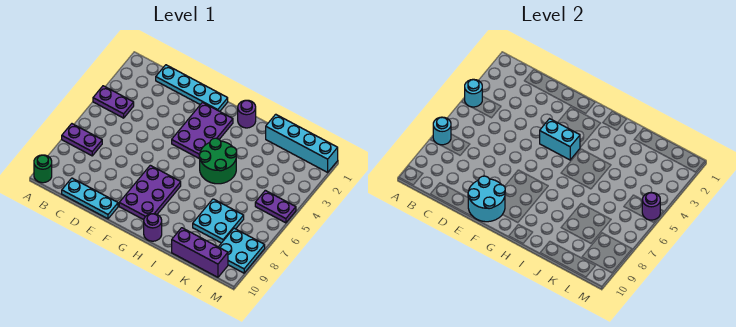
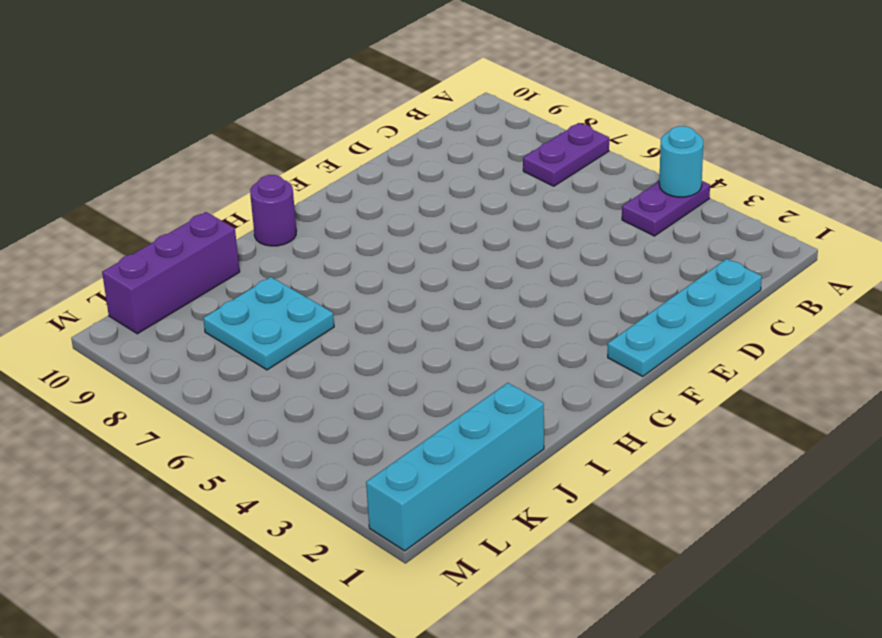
none -> green 1x1 round brick [34,155,52,183]
none -> cyan 1x3 plate [62,178,118,219]
none -> purple 2x3 plate [172,103,233,158]

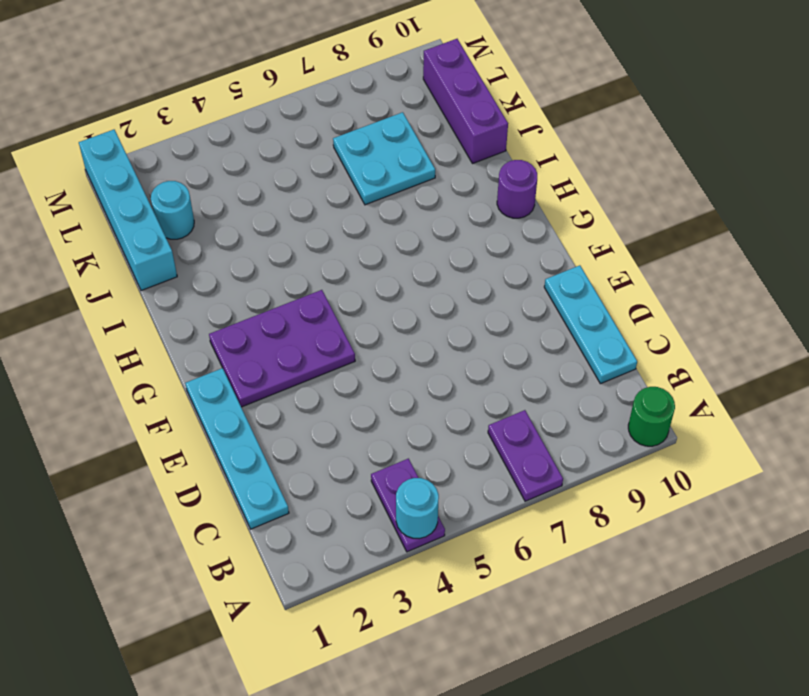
cyan 1x1 round brick [151,181,194,239] -> cyan 1x1 round brick moved to [433,117,451,145]
none -> purple 2x3 plate [119,165,181,220]
none -> purple 1x1 round brick [238,100,256,128]
none -> green 2x2 round brick [199,138,237,184]

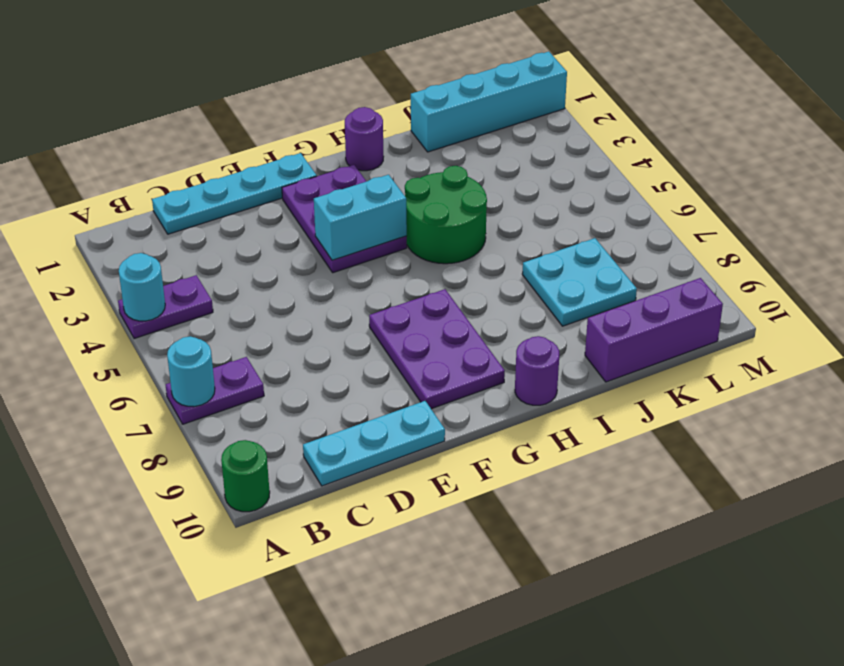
none -> purple 1x2 plate [255,190,296,223]
none -> cyan 2x2 plate [219,228,265,273]
none -> cyan 2x2 round brick [468,176,505,222]

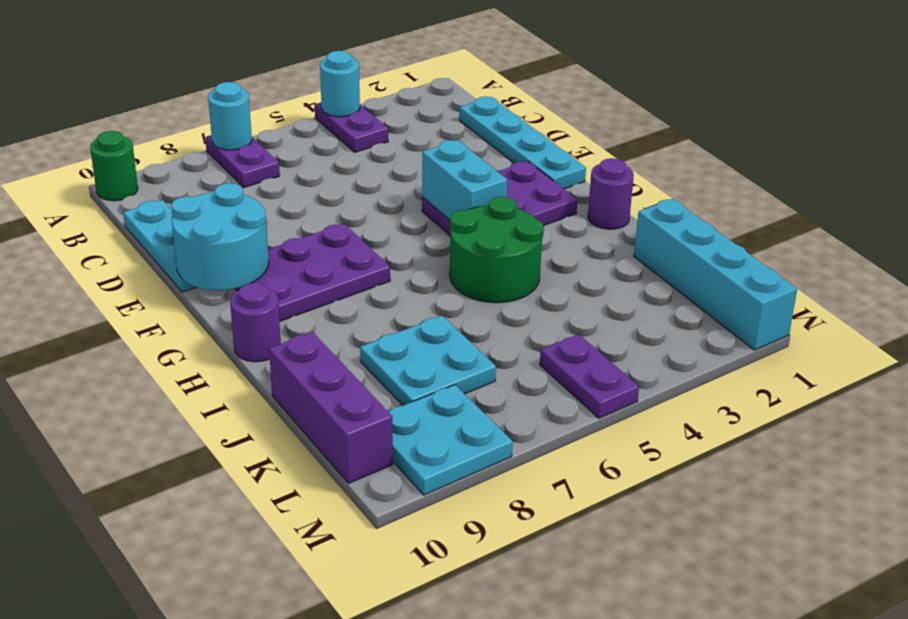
none -> purple 1x1 round brick [642,193,660,220]

